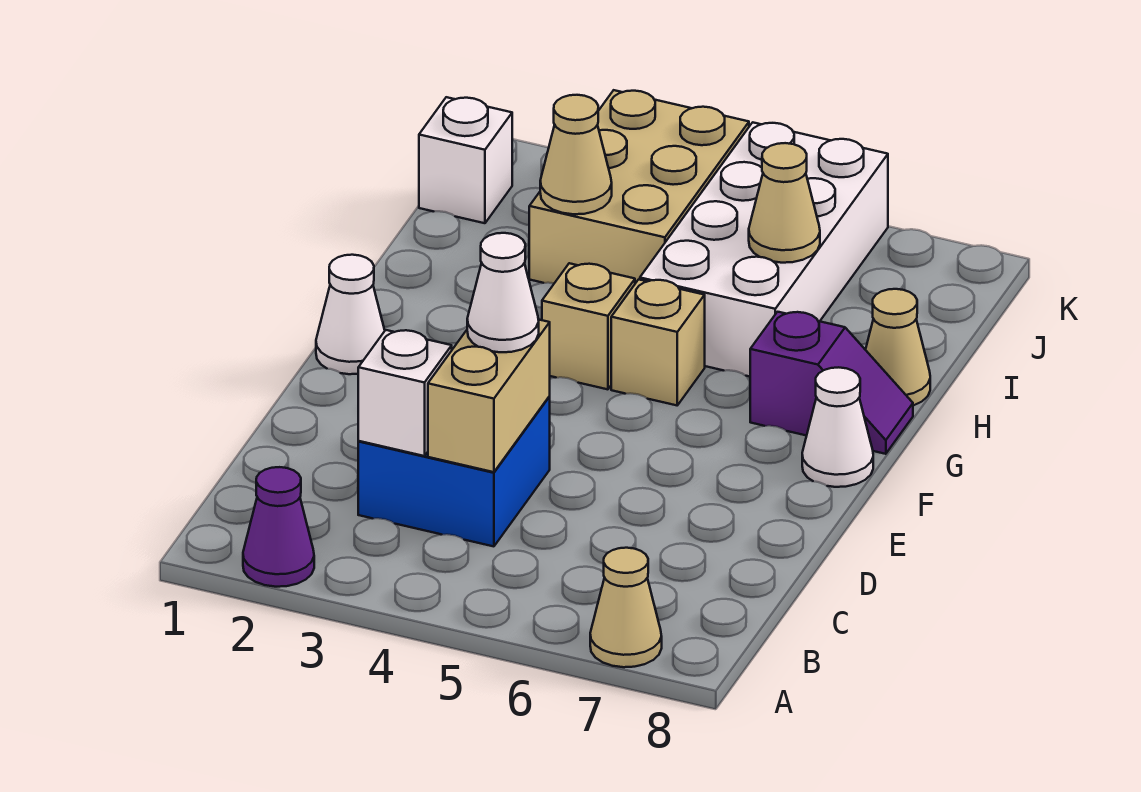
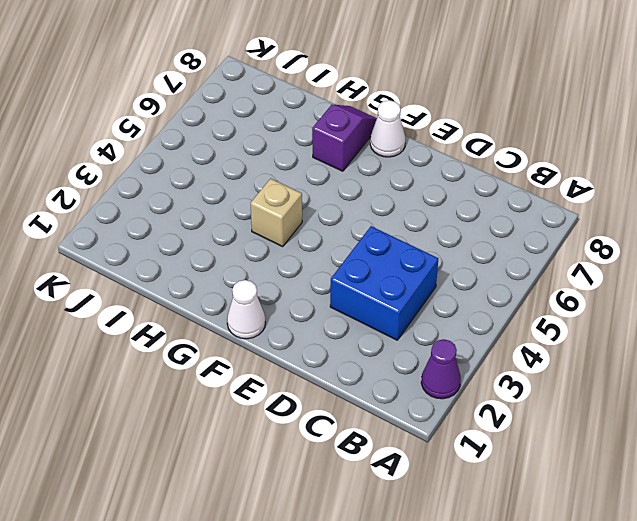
none -> tan 1x1 cone [590,548,662,667]
none -> tan 1x1 brick [611,279,705,405]
none -> white 2x4 brick [640,122,888,376]

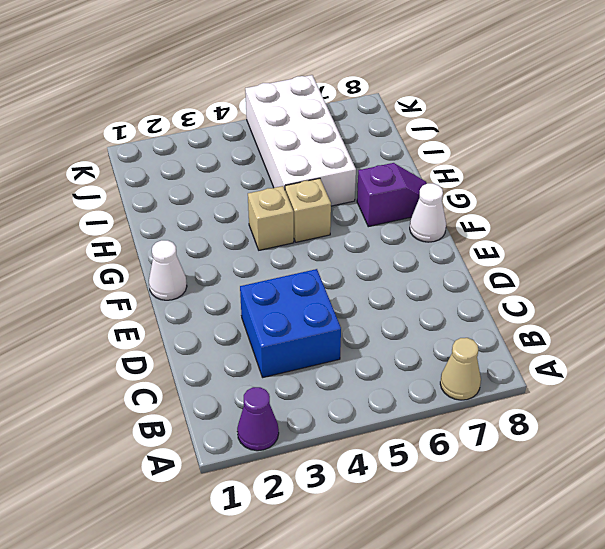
none -> tan 1x1 cone [866,289,930,406]
none -> tan 2x3 brick [529,90,749,283]
none -> white 1x1 brick [419,97,512,223]

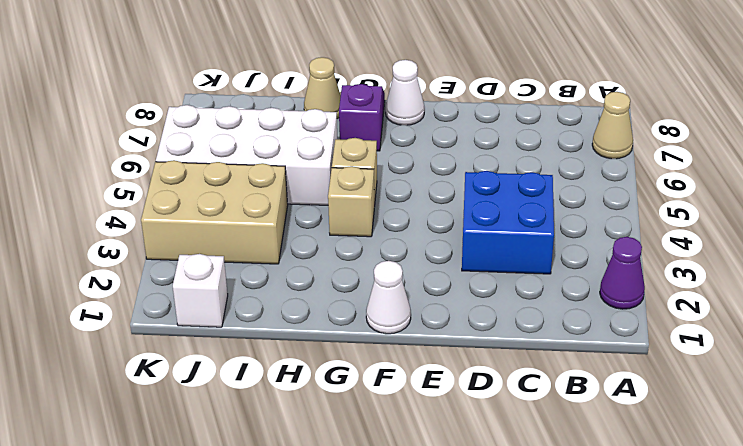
none -> white 1x1 brick [358,330,452,456]
none -> tan 1x2 brick [428,319,550,472]
none -> tan 1x1 cone [540,95,612,214]

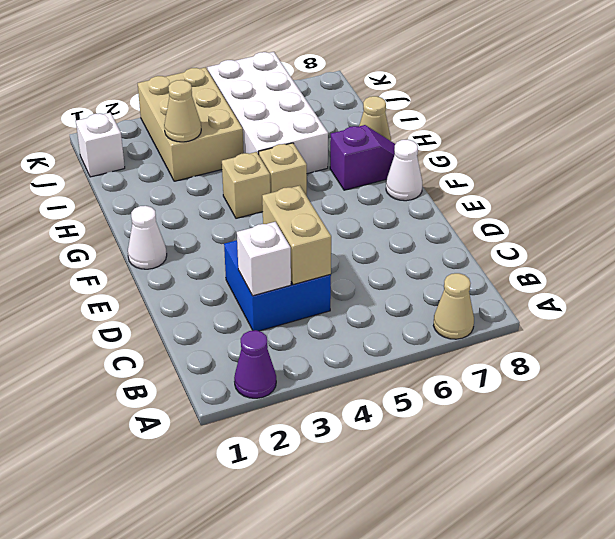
none -> tan 1x1 cone [749,143,820,263]
none -> white 1x1 cone [467,233,539,352]

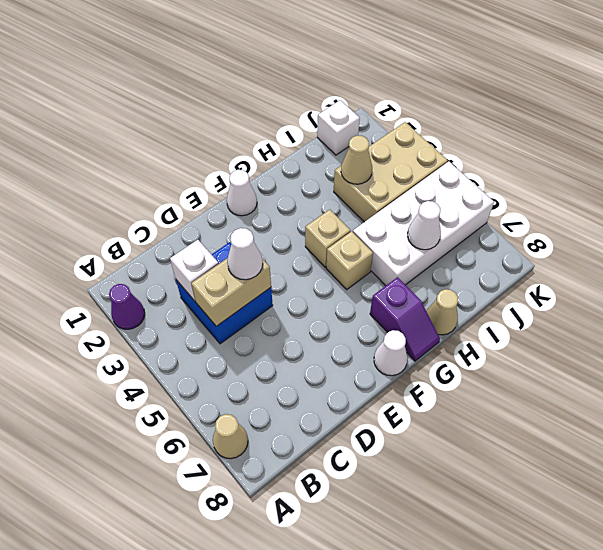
white 1x1 cone [408,201,441,250] -> tan 1x1 cone [749,143,820,263]

